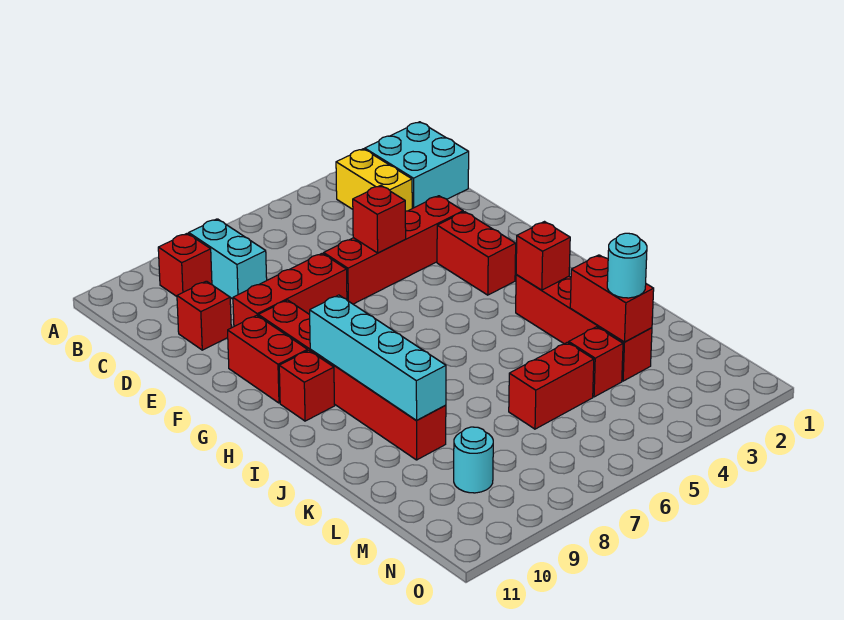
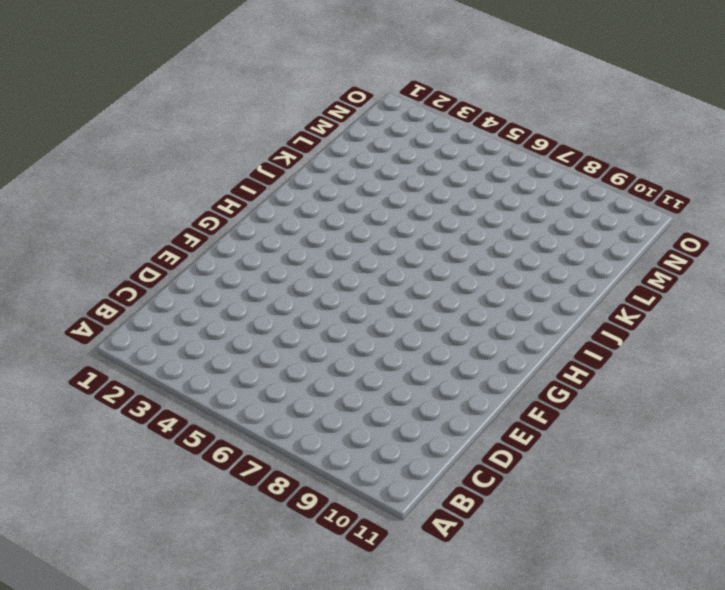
none -> cyan 2x2 brick [365,122,469,208]
none -> yellow 1x2 brick [336,149,412,211]
none -> cyan 1x2 brick [189,219,267,299]

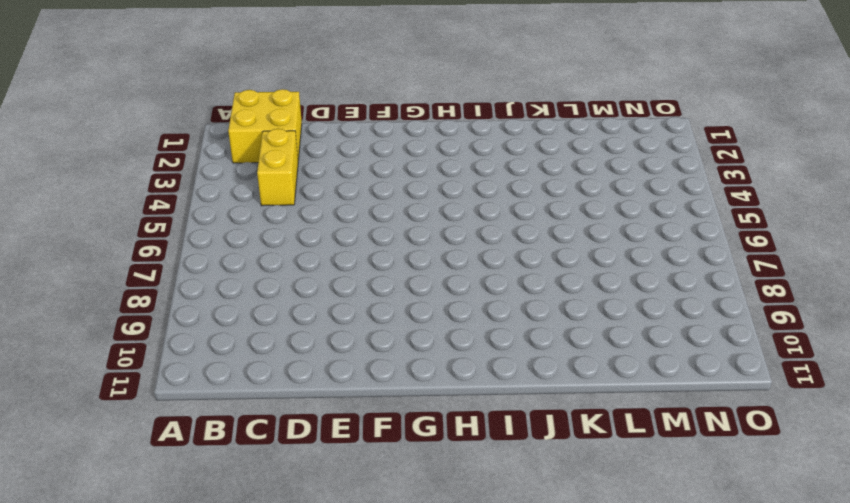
yellow 2x2 brick [228,89,302,163] -> cyan 2x2 brick [365,122,469,208]
yellow 1x2 brick [257,129,298,206] -> yellow 1x2 brick turned to [336,149,412,211]
none -> cyan 1x2 brick [189,219,267,299]
none -> red 1x1 brick [158,233,212,296]
none -> red 1x1 brick [177,281,231,350]

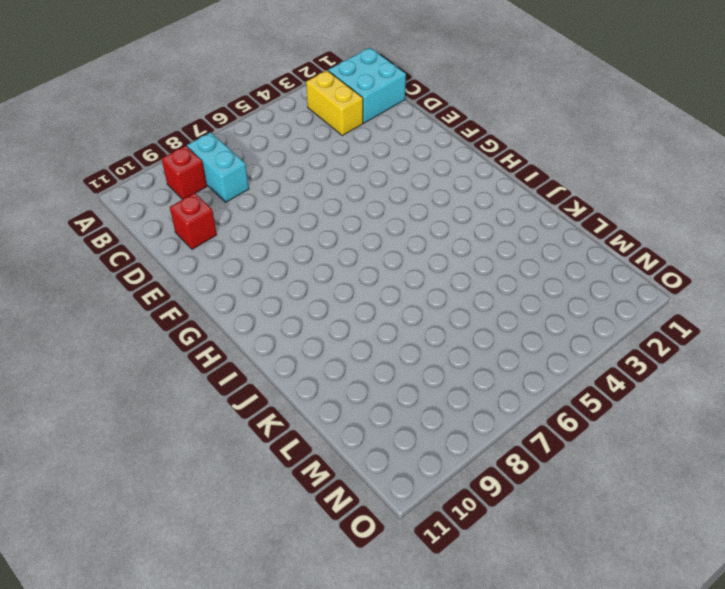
none -> red 1x4 brick [324,196,463,304]
none -> red 1x3 brick [233,253,347,326]
none -> red 1x2 brick [437,212,516,295]

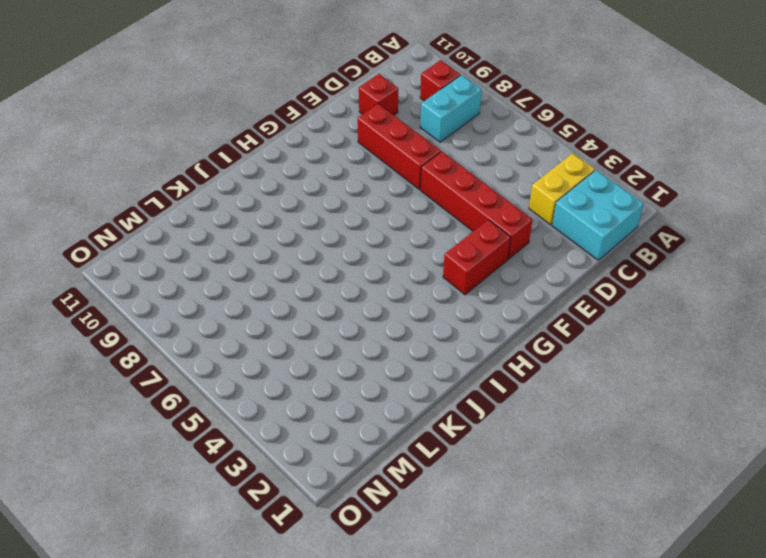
none -> red 1x6 brick [258,300,446,460]
none -> red 1x2 brick [228,315,308,403]
none -> red 1x1 brick [279,350,335,421]

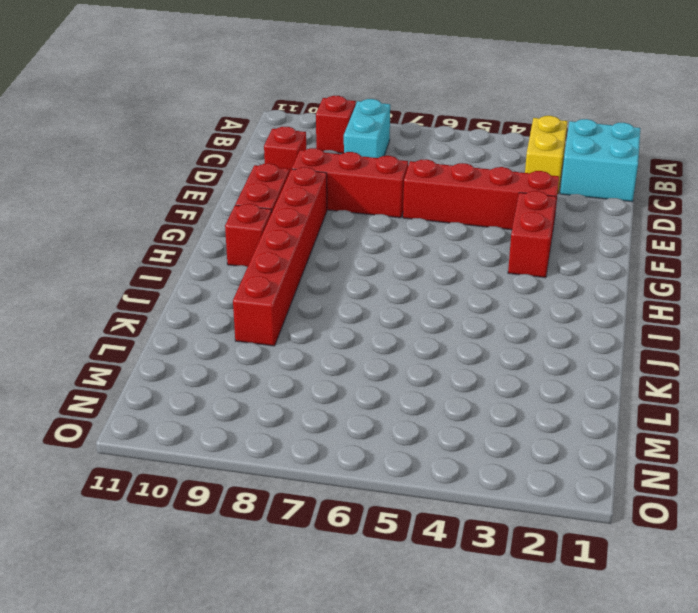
none -> red 1x4 brick [516,274,652,381]
none -> red 1x1 brick [569,327,623,397]
none -> red 1x2 brick [509,342,594,429]

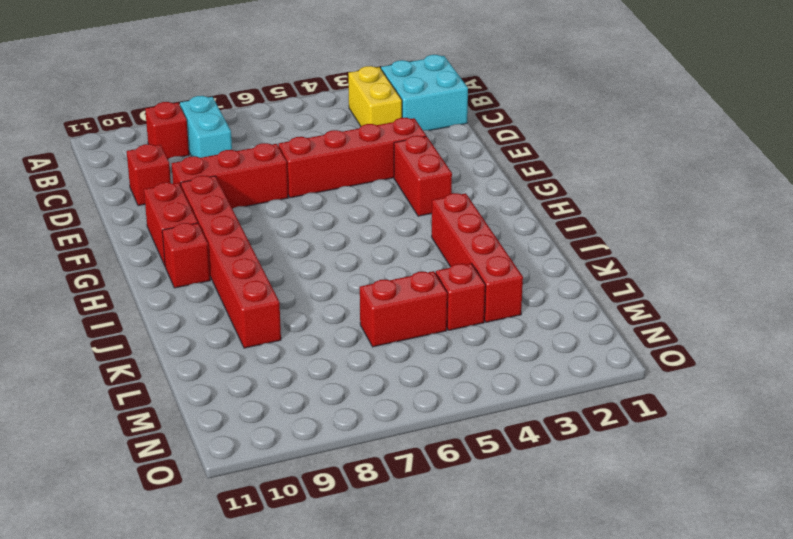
none -> cyan 1x1 round brick [454,427,493,493]
none -> red 1x1 brick [353,185,406,253]
none -> cyan 1x4 brick [310,295,446,421]

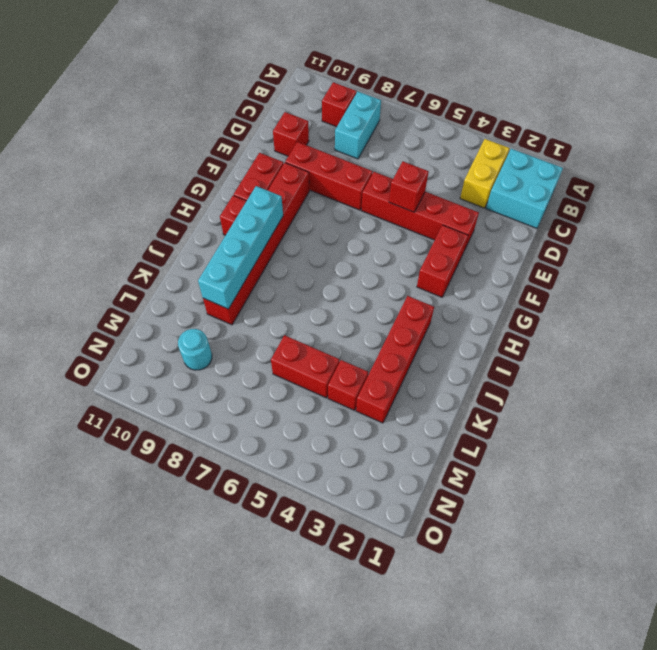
none -> red 1x1 brick [516,222,570,290]
none -> red 1x2 brick [570,255,654,342]
none -> cyan 1x1 round brick [607,233,647,298]

